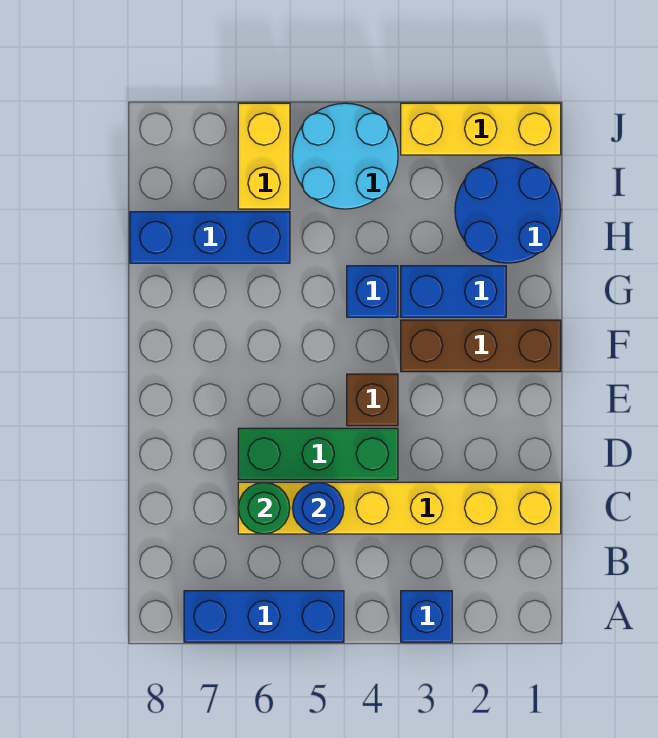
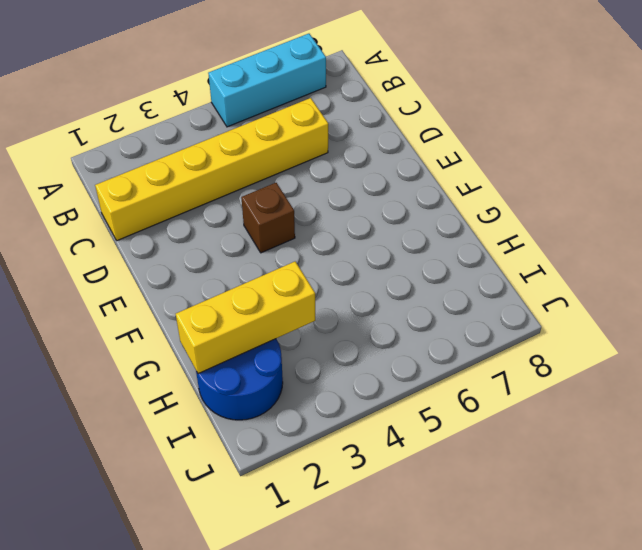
cyan 1x3 brick [208,34,326,127] -> blue 1x3 brick [184,591,344,642]
yellow 1x3 brick [176,261,315,374] -> yellow 1x3 brick moved to [401,103,561,155]
none -> blue 1x1 brick [401,591,452,642]
none -> green 1x3 brick [238,428,398,480]
none -> brown 1x3 brick [401,320,561,372]

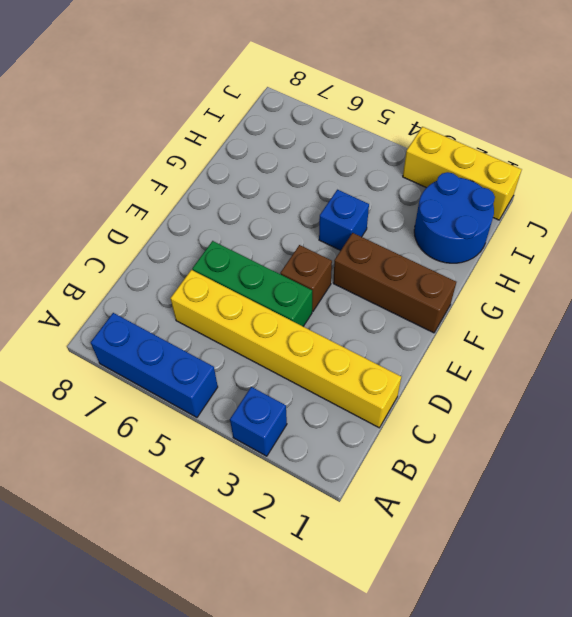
none -> blue 1x2 brick [401,266,506,317]
none -> blue 1x3 brick [130,212,290,263]
none -> cyan 2x2 round brick [292,103,398,209]

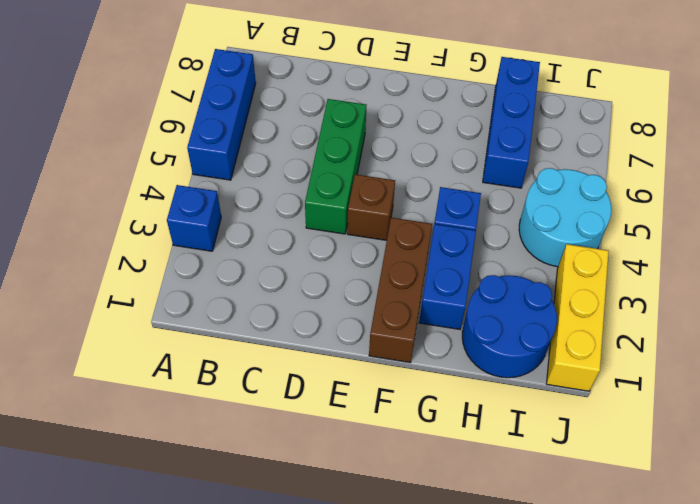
none -> yellow 1x6 brick [238,482,561,534]
none -> yellow 1x2 brick [238,103,290,209]
none -> blue 1x1 round brick [292,482,344,534]

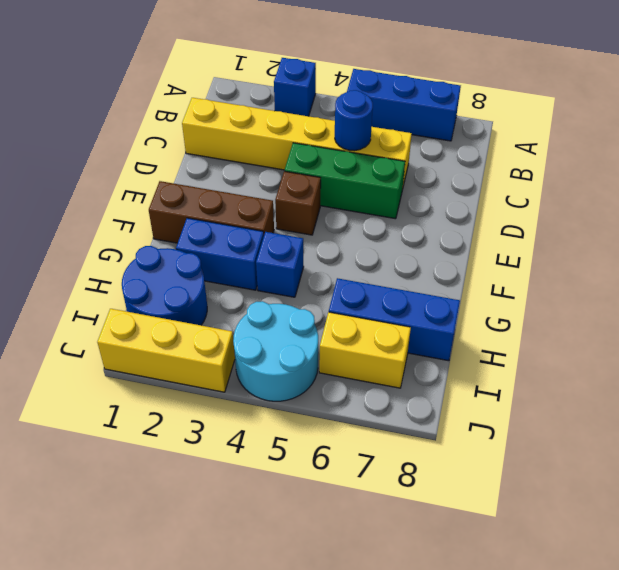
yellow 1x2 brick [319,312,411,388] -> yellow 1x2 brick turned to [238,103,290,209]
none -> green 1x1 round brick [238,482,290,534]

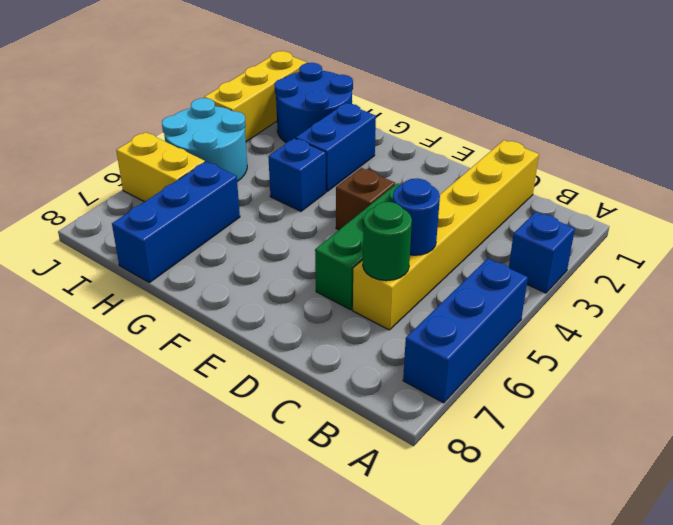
none -> brown 1x3 brick [401,320,561,372]

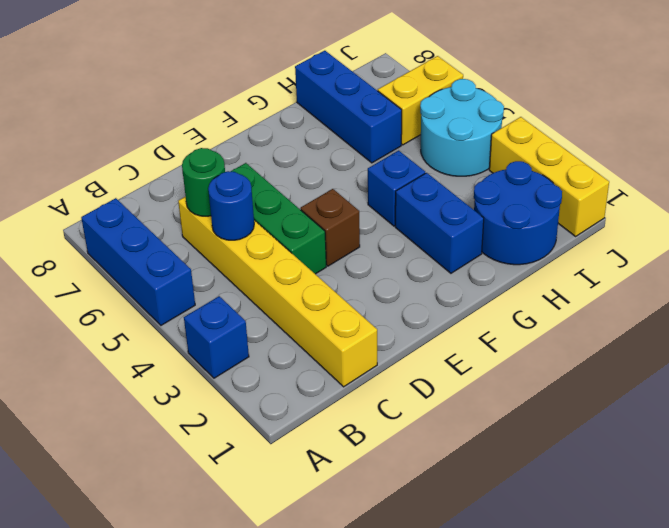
none -> brown 1x3 brick [401,320,561,372]

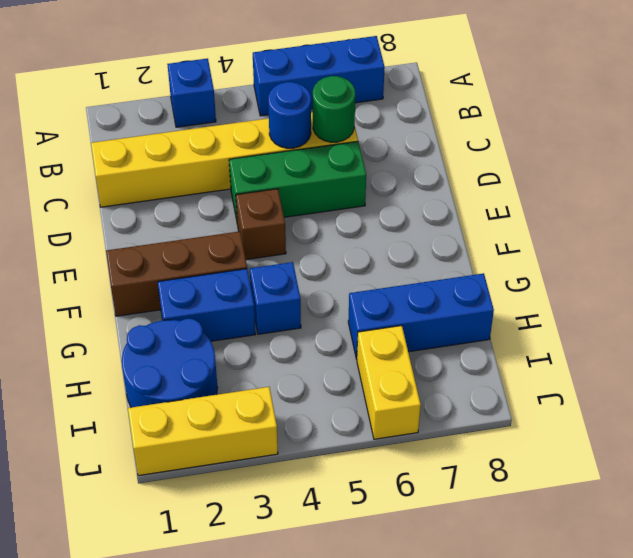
none -> cyan 2x2 round brick [292,103,398,209]

